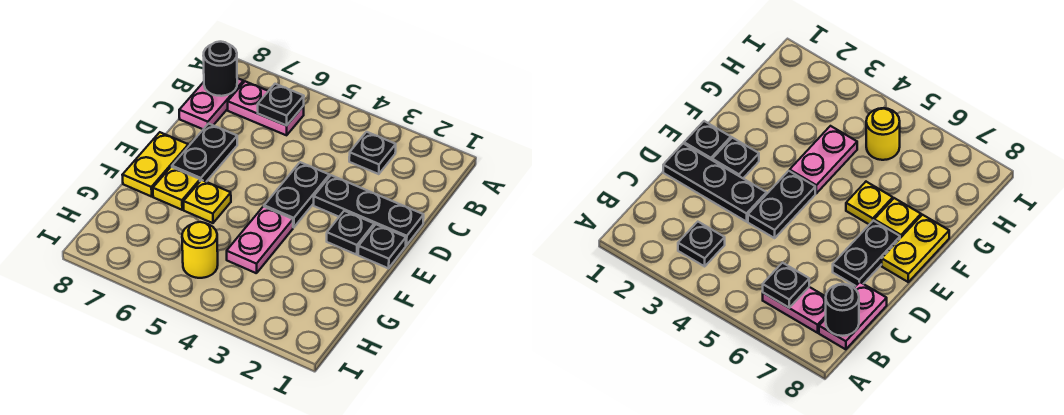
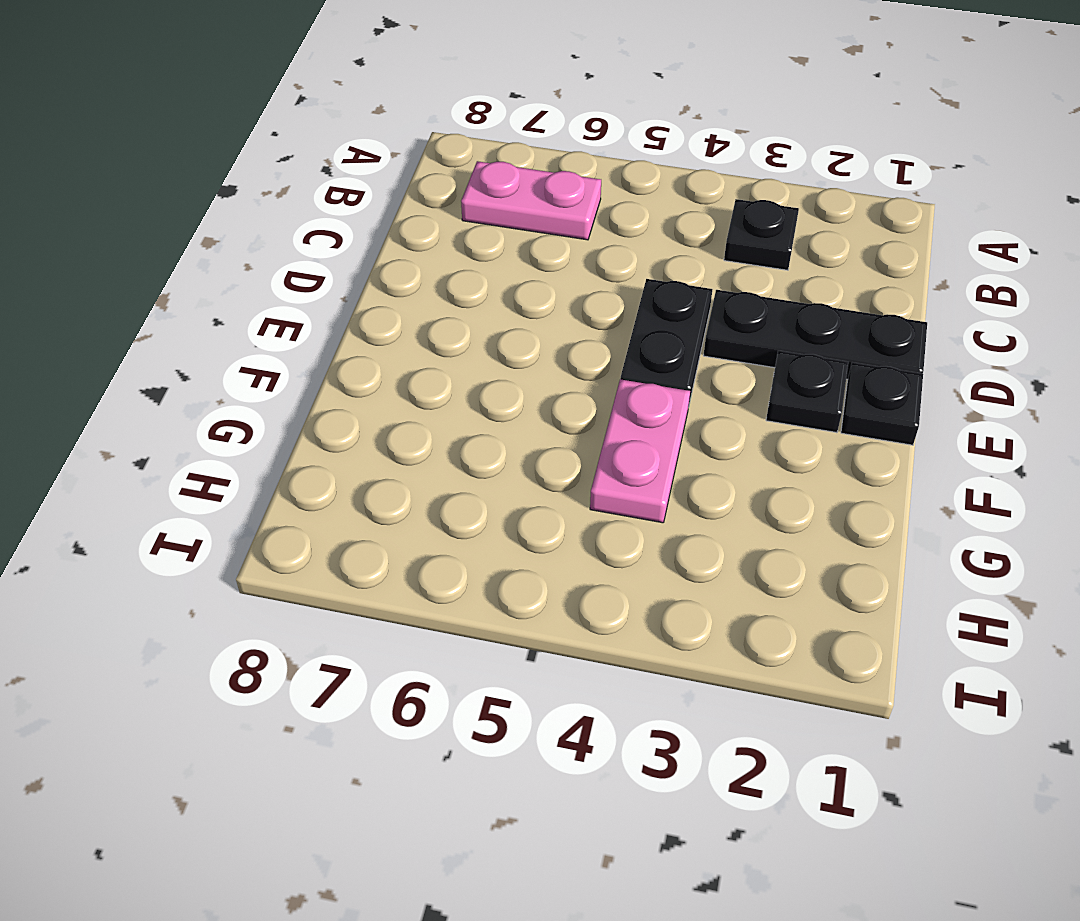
none -> pink 1x2 plate [179,78,243,129]
none -> black 1x2 plate [172,124,237,182]
none -> yellow 1x2 plate [123,132,188,197]

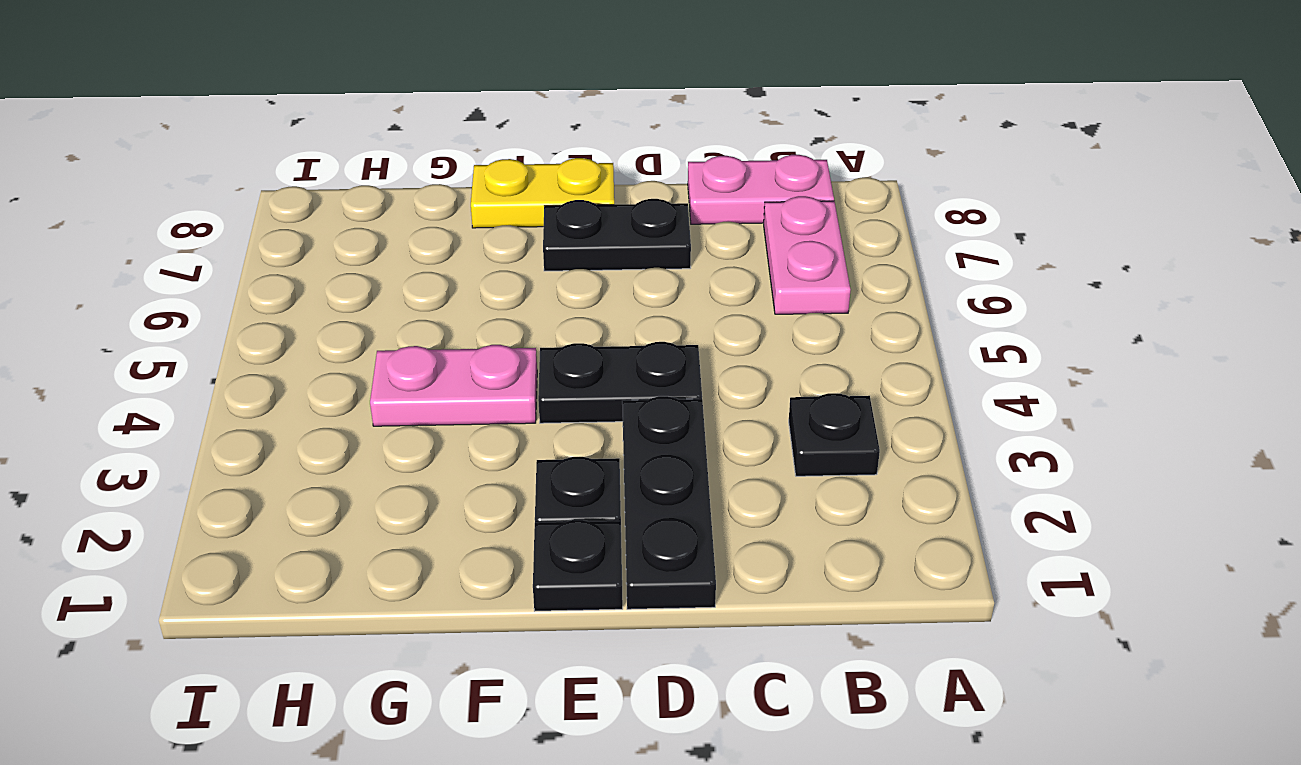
none -> yellow 1x1 plate [184,180,231,223]
none -> yellow 1x1 plate [153,167,200,210]
none -> yellow 1x1 round brick [182,222,218,278]

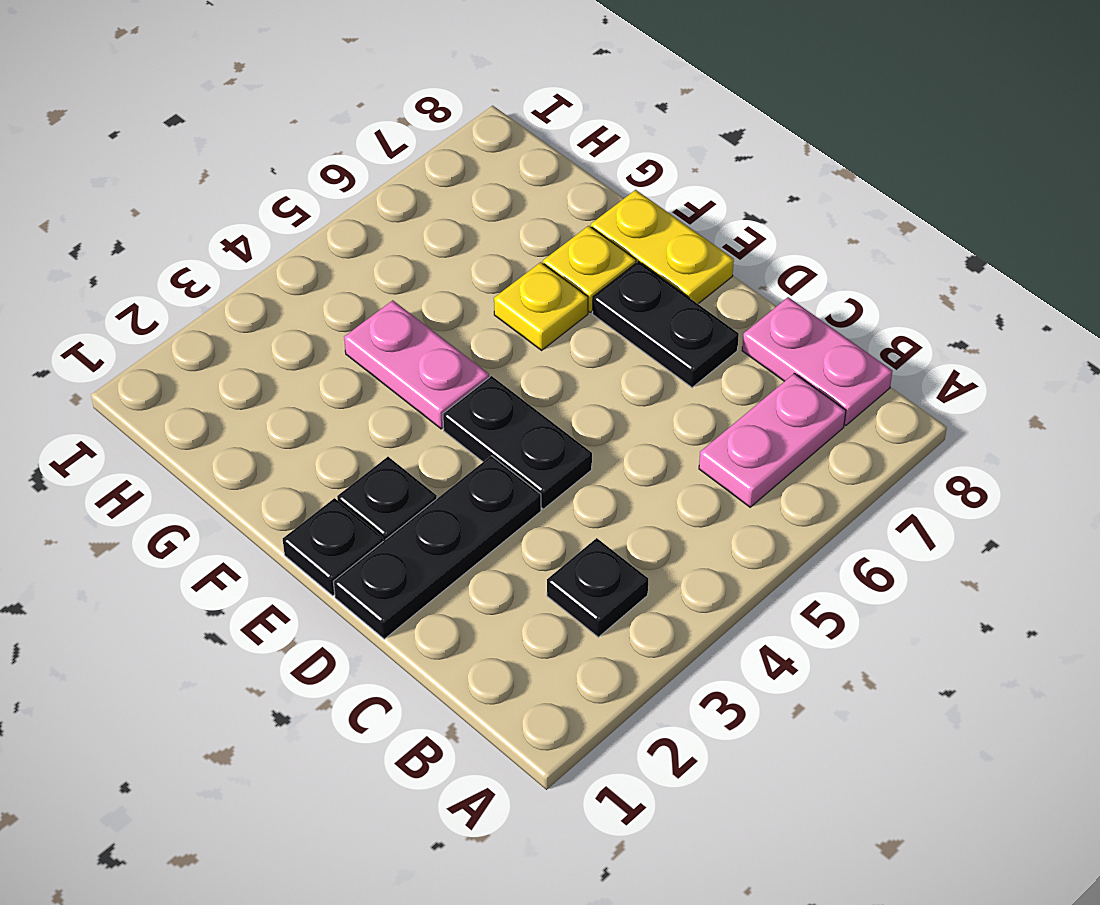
none -> yellow 1x1 round brick [182,222,218,278]
none -> black 1x1 plate [258,84,304,126]
none -> black 1x1 round brick [203,42,237,96]

